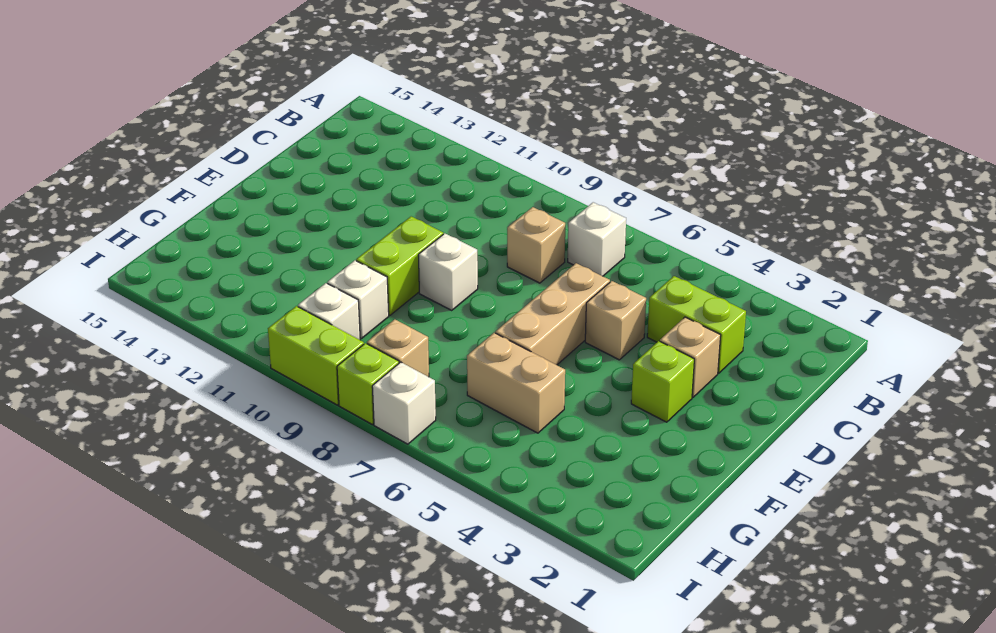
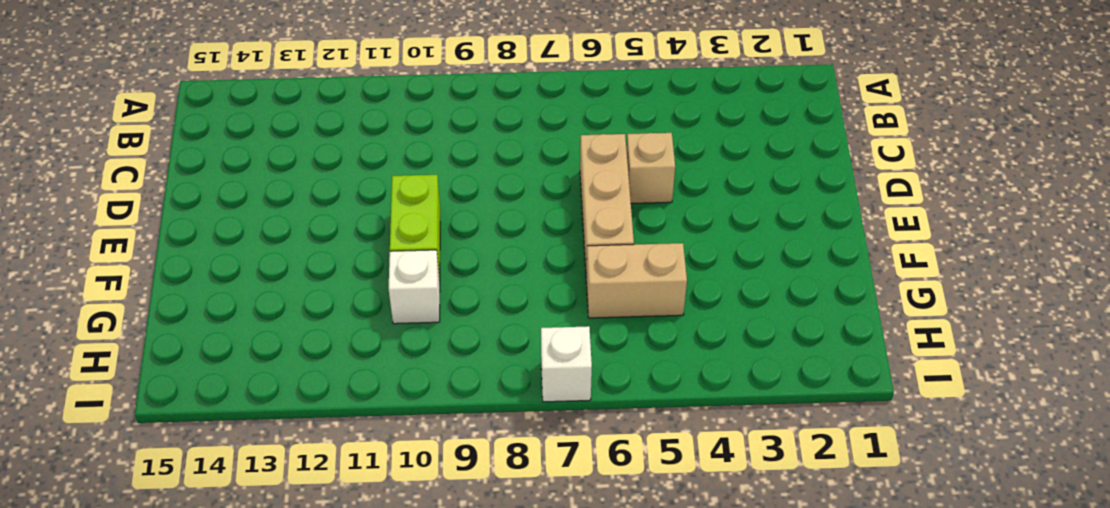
none -> white 1x1 brick [568,202,626,276]
none -> lime 1x2 brick [647,276,746,373]
none -> tan 1x1 brick [507,207,565,283]

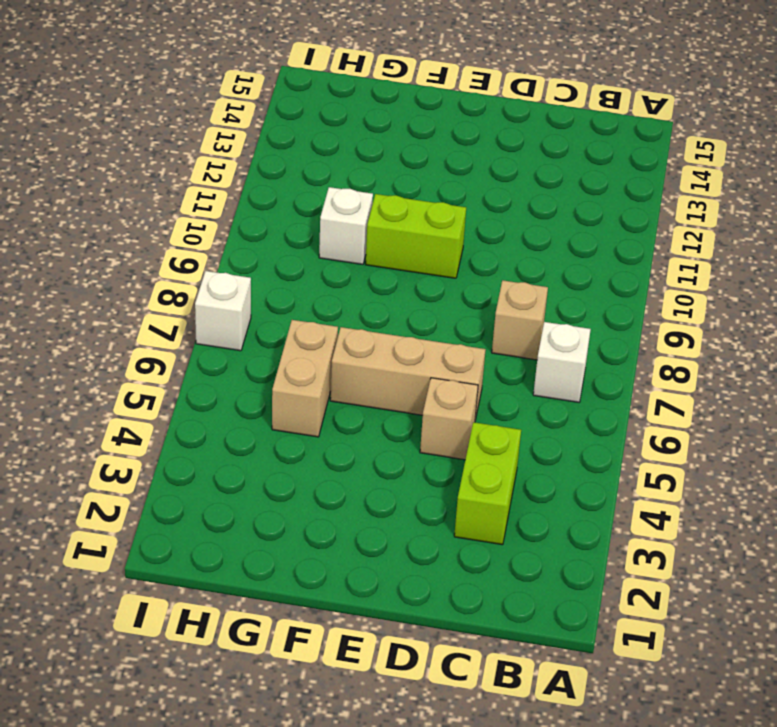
none -> tan 1x1 brick [660,317,721,397]
none -> lime 1x1 brick [631,341,694,422]
none -> white 1x1 brick [418,233,478,310]

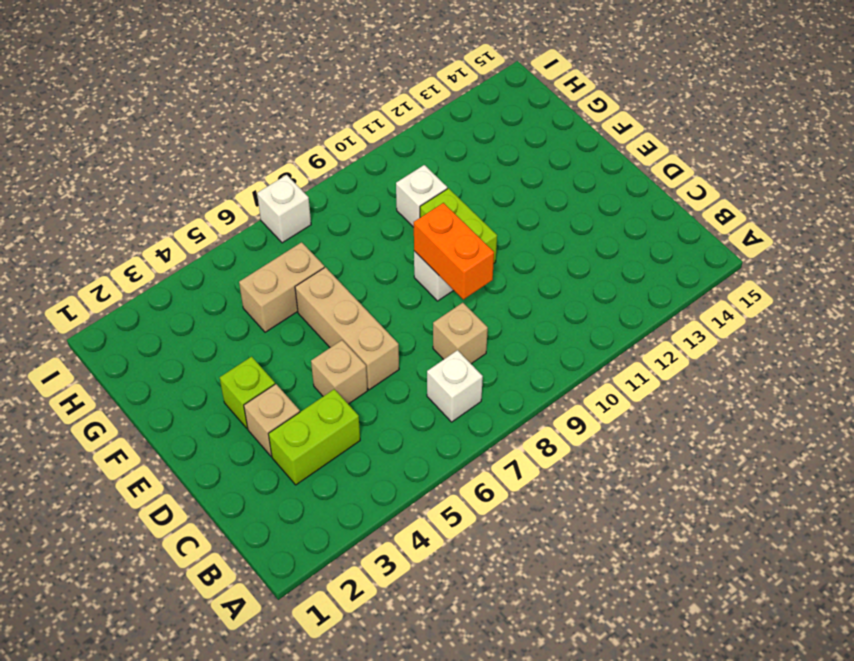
orange 1x2 brick [414,203,494,299] -> none
none -> tan 1x1 brick [367,319,429,377]
none -> white 1x1 brick [298,283,360,340]
none -> lime 1x1 brick [337,343,399,424]

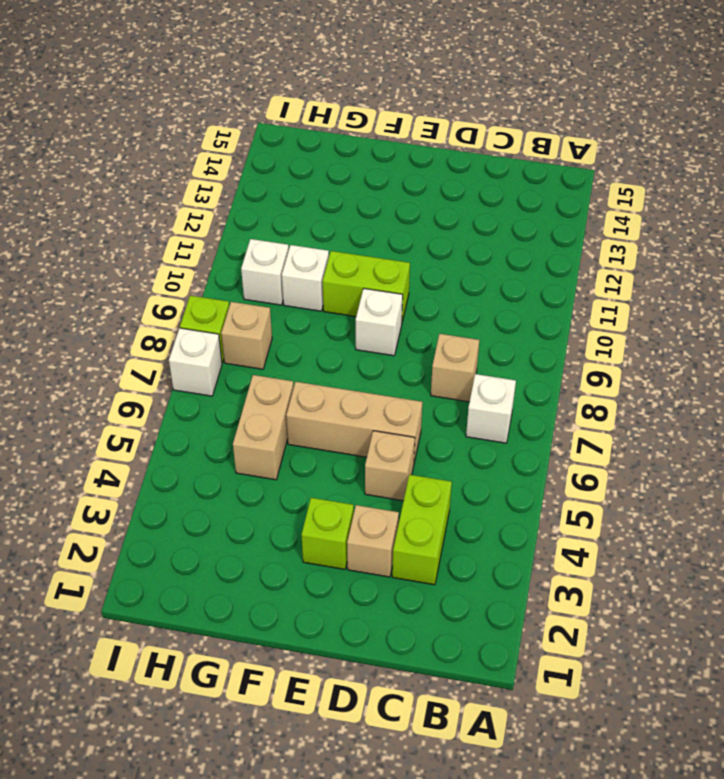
none -> lime 1x2 brick [268,306,364,405]

